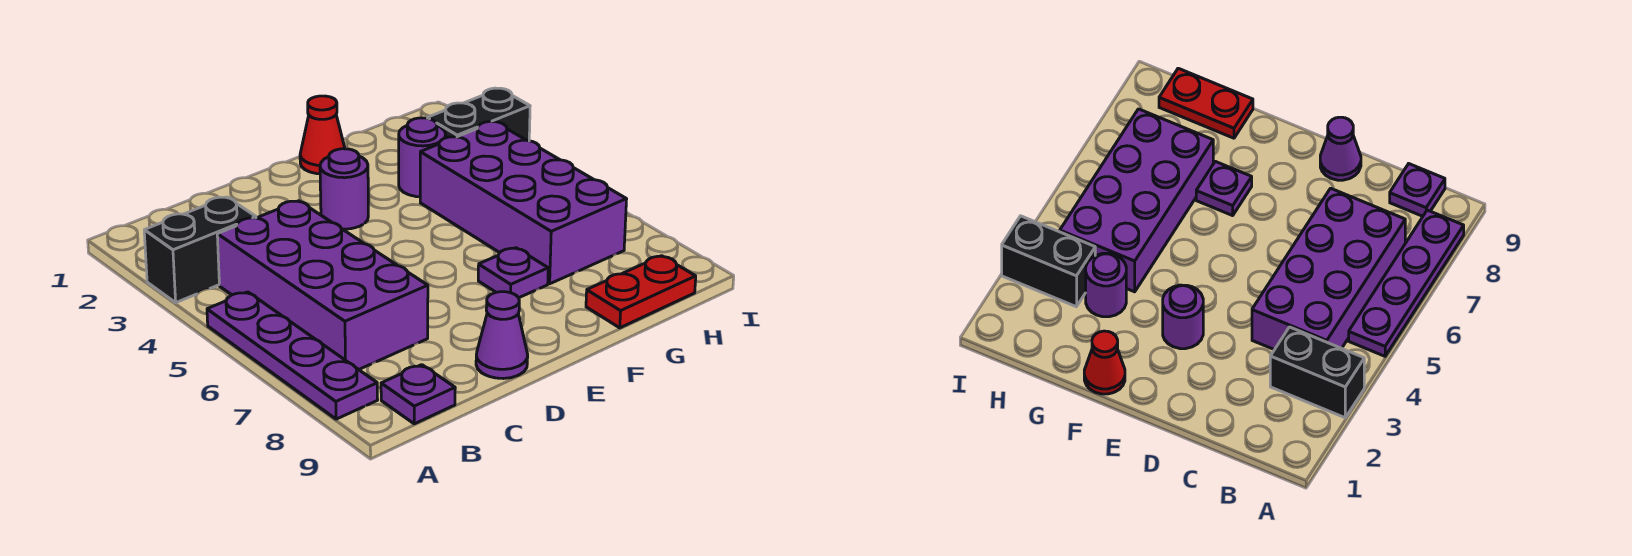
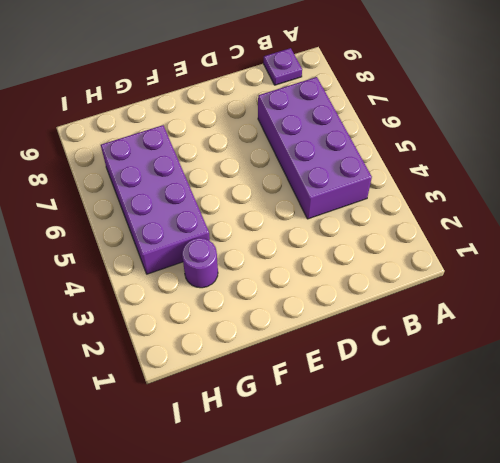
none -> black 1x2 brick [144,197,256,303]
none -> purple 1x4 plate [207,292,378,419]
none -> purple 1x1 cone [476,292,528,379]

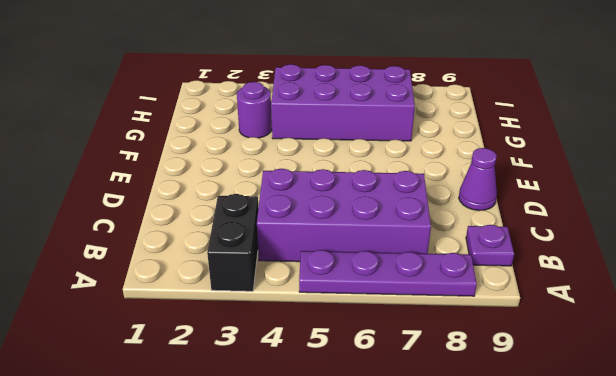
none -> purple 1x1 round brick [320,149,368,229]
none -> red 1x1 cone [300,96,345,174]
none -> purple 1x1 plate [478,248,548,298]

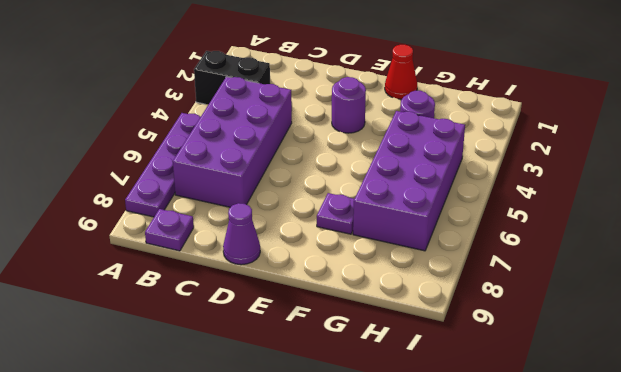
none -> red 1x2 plate [586,256,696,328]
none -> black 1x2 brick [428,88,530,141]

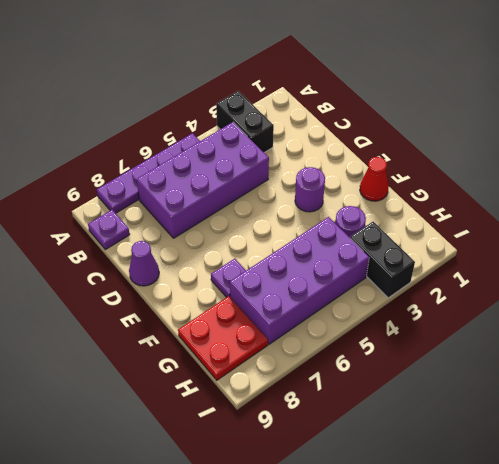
red 2x2 plate [178,296,268,380] -> red 1x2 plate [586,256,696,328]

